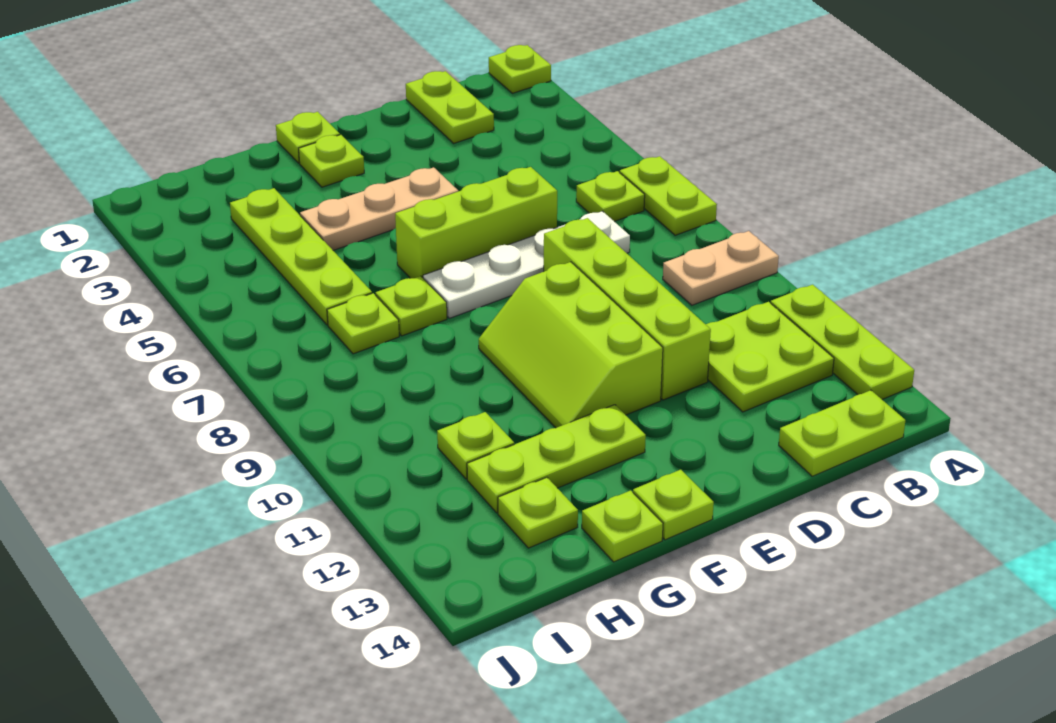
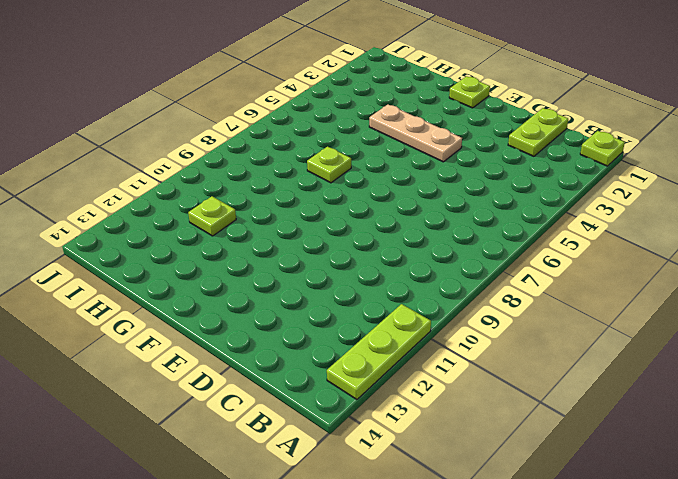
none -> lime 1x2 plate [620,156,717,235]
none -> tan 1x2 plate [663,231,779,305]
none -> lime 1x1 plate [576,171,645,222]

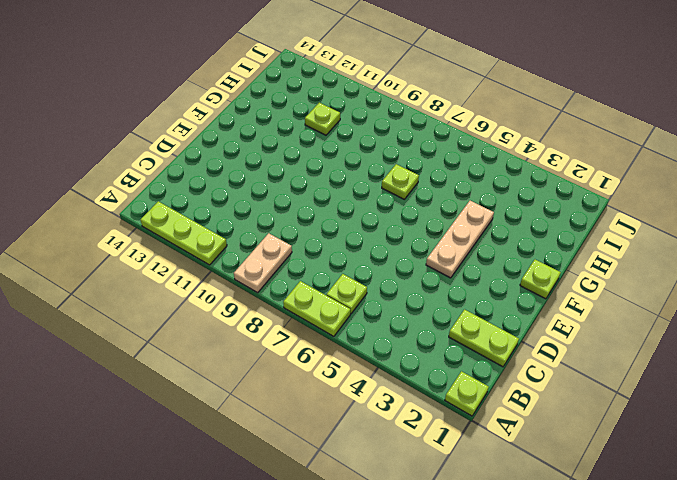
none -> lime 2x2 plate [706,302,834,412]
none -> lime 1x2 plate [779,390,906,476]
none -> white 1x4 plate [423,211,630,318]

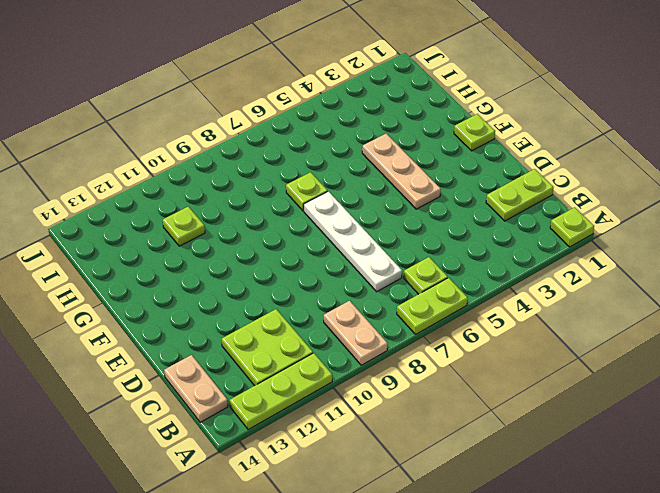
tan 1x2 plate [164,355,228,422] -> lime 1x2 plate [779,390,906,476]
none -> lime 1x3 brick [395,167,557,278]
none -> lime 1x4 brick [544,218,711,400]
none -> lime 2x3 slope [479,262,663,428]

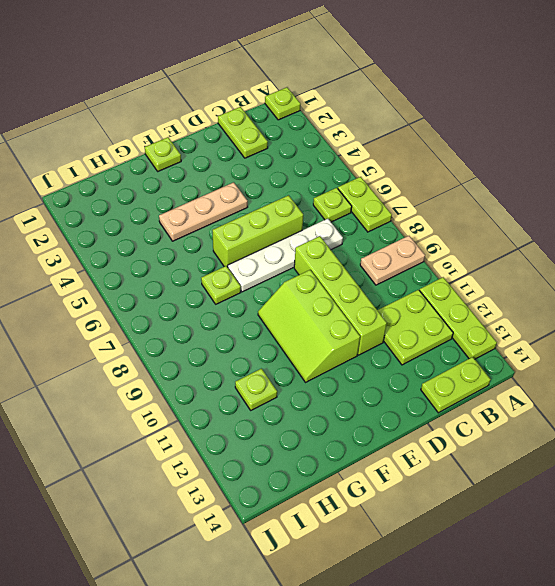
none -> lime 1x1 plate [299,135,364,187]
none -> lime 1x3 plate [467,405,646,513]
none -> lime 1x1 plate [633,470,714,540]

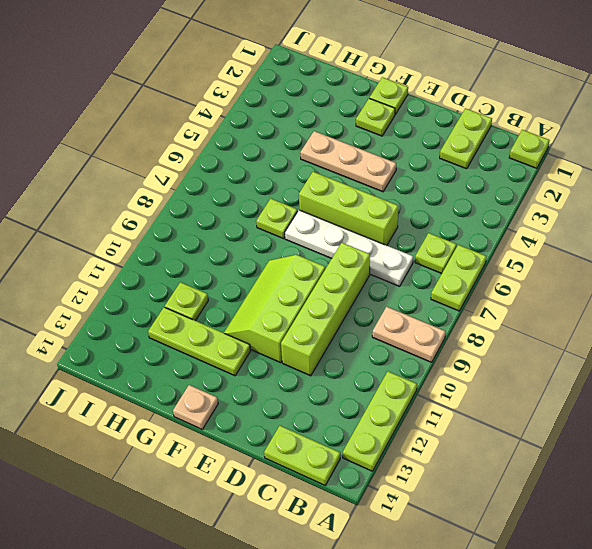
tan 1x1 plate [173,385,218,429] -> lime 1x1 plate [633,470,714,540]
none -> lime 2x2 plate [706,302,834,412]
none -> lime 1x1 plate [582,490,663,562]
none -> lime 1x4 plate [230,188,372,325]

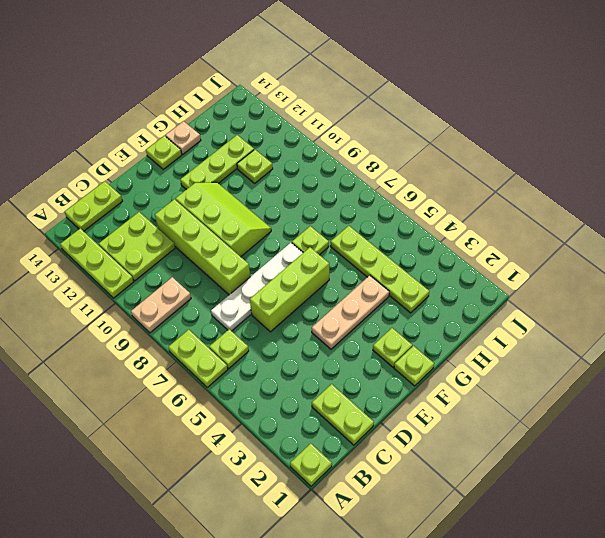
tan 1x1 plate [165,121,201,154] -> lime 1x1 plate [582,490,663,562]
none -> lime 1x1 plate [327,293,399,354]
none -> lime 1x1 plate [498,477,578,548]

